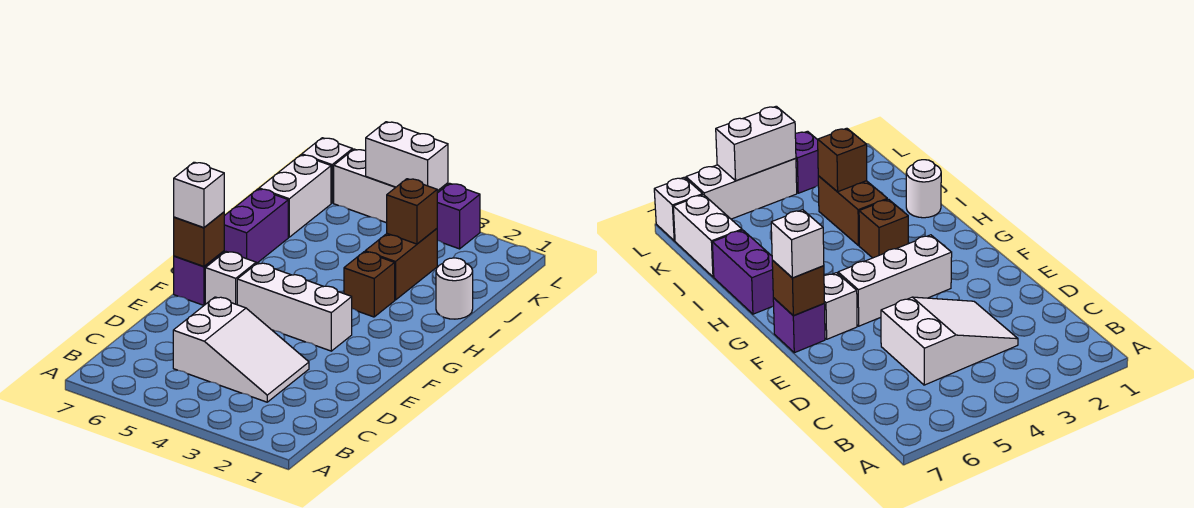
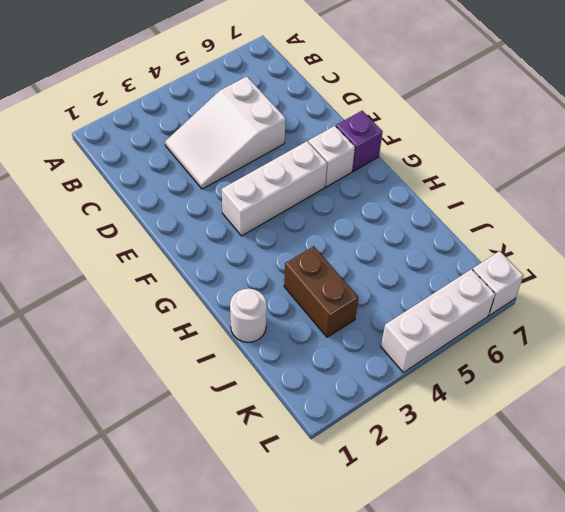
none -> brown 1x1 brick [344,252,395,317]
none -> purple 1x2 brick [224,189,288,264]
none -> white 1x2 brick [259,155,331,237]

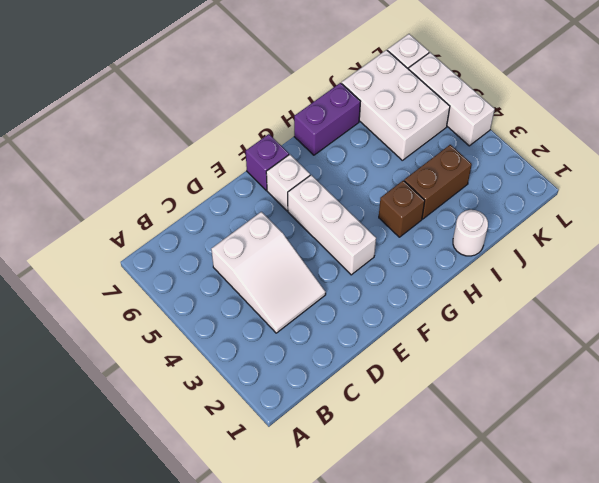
white 2x3 brick [342,50,450,160] -> white 1x2 brick [259,155,331,237]
none -> purple 1x1 brick [437,183,480,249]
none -> brown 1x1 brick [174,212,224,266]
none -> brown 1x1 brick [387,179,437,244]

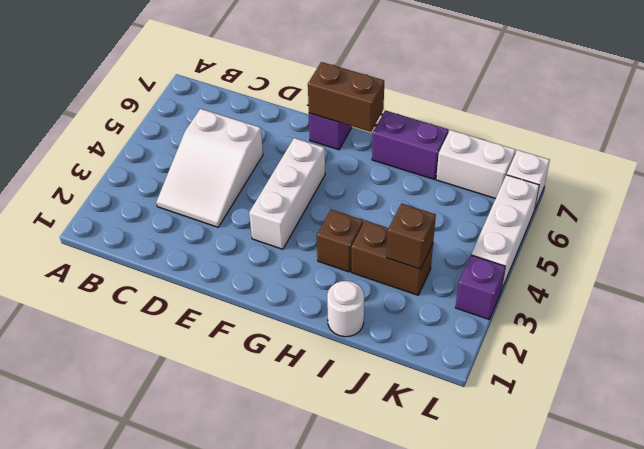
brown 1x2 brick [308,62,384,132] -> brown 1x1 brick [174,212,224,266]
none -> white 1x1 brick [205,252,256,305]
none -> white 1x2 brick [366,122,448,191]
none -> white 1x1 brick [174,162,224,228]

